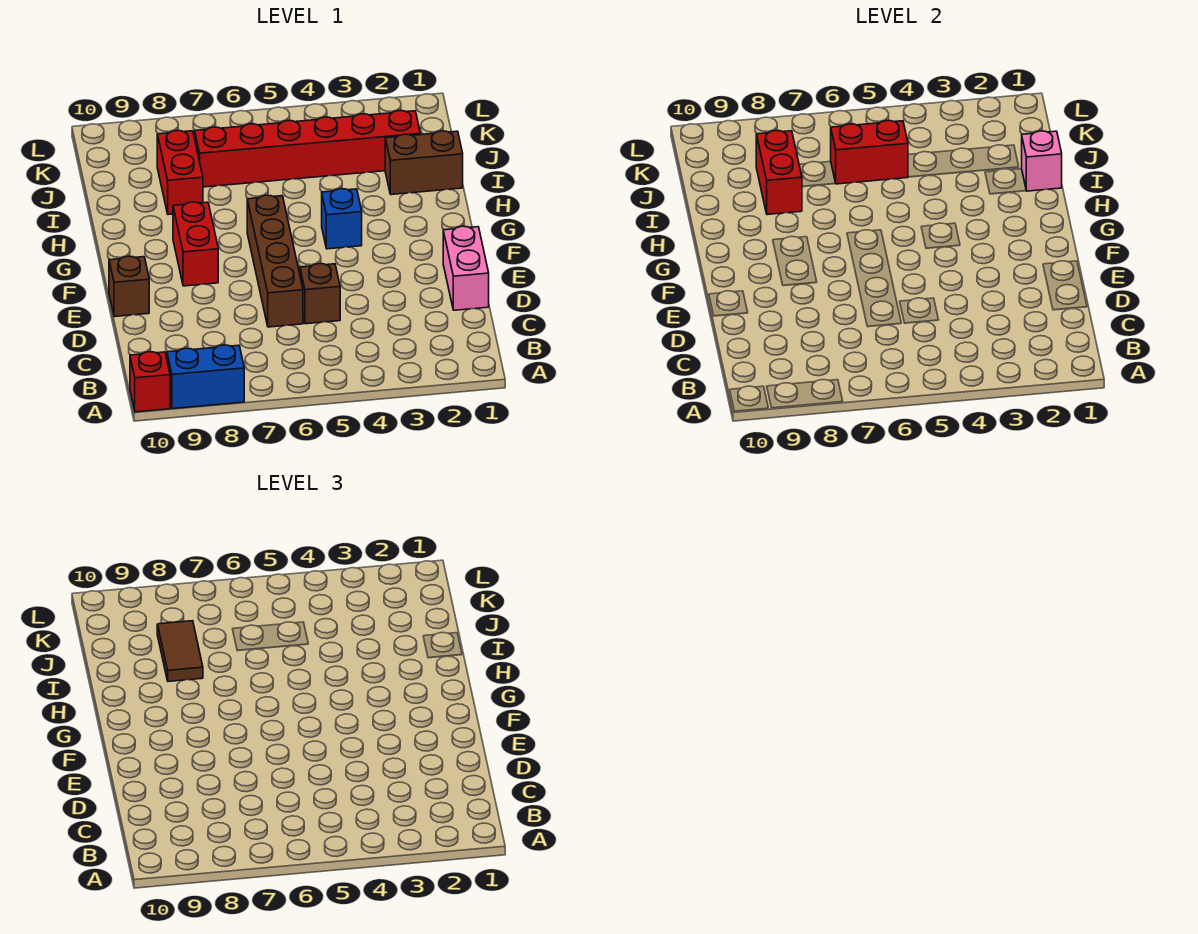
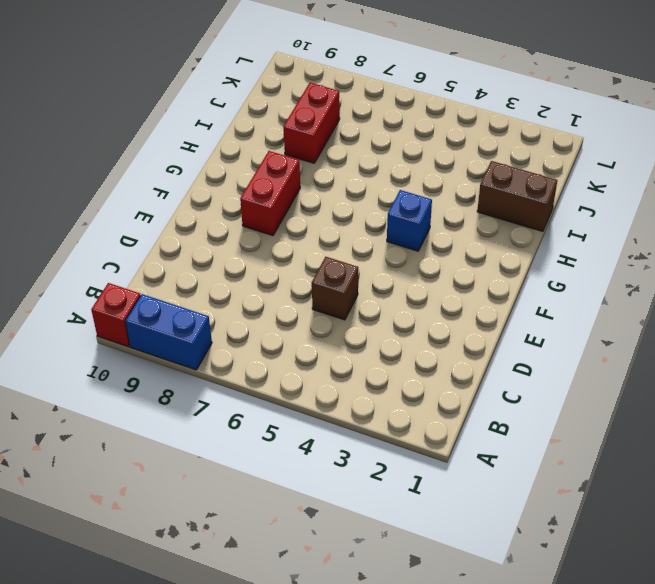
none -> pink 1x2 brick [443,226,489,310]
none -> brown 1x4 brick [247,195,303,327]
none -> brown 1x1 brick [109,256,149,317]

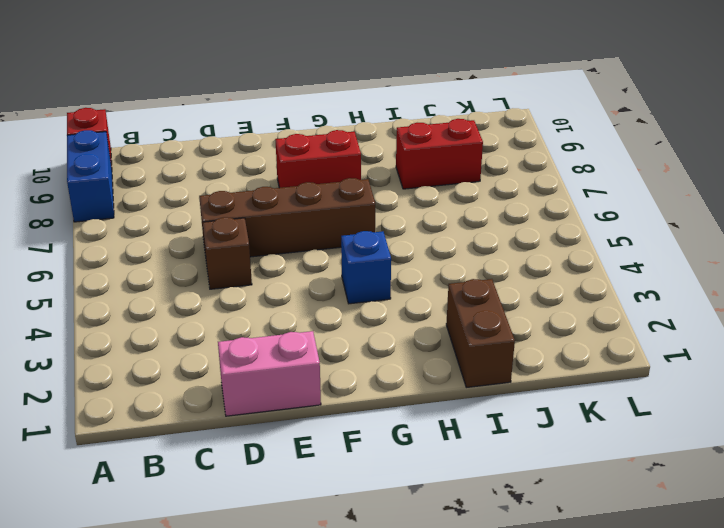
none -> brown 1x1 brick [109,256,149,317]
none -> red 1x6 brick [195,111,420,187]
none -> pink 1x1 brick [1022,131,1062,191]

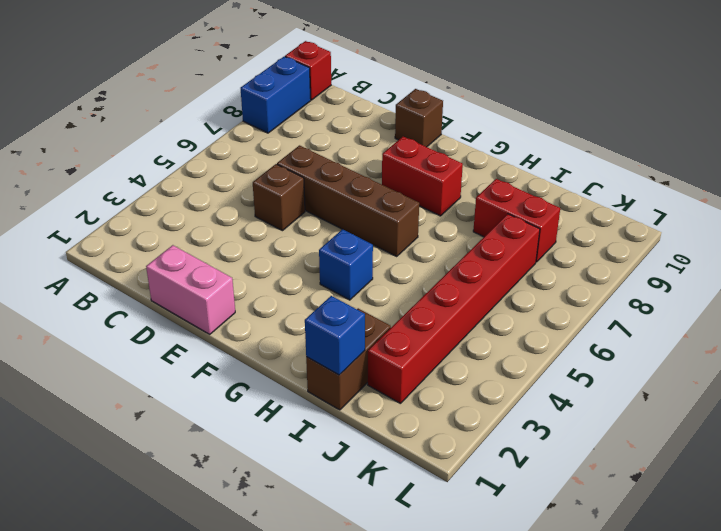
blue 1x1 brick [305,296,365,375] -> pink 1x1 brick [1022,131,1062,191]
none -> red 1x2 brick [756,130,802,215]
none -> red 1x2 brick [831,120,908,184]
none -> brown 1x2 tile [157,621,203,682]

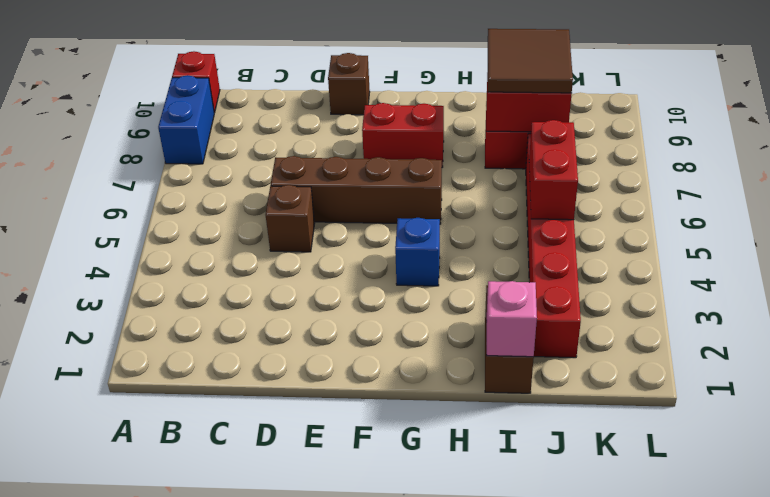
brown 2x2 tile [488,29,573,93] -> brown 1x2 tile [157,621,203,682]
none -> pink 1x2 brick [443,226,489,310]

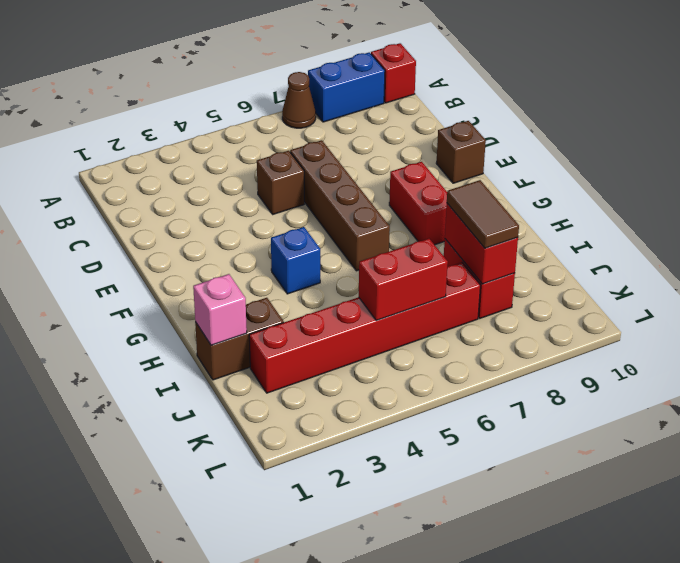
brown 1x1 cone [282,72,316,128] -> none
none -> pink 1x2 brick [443,226,489,310]

